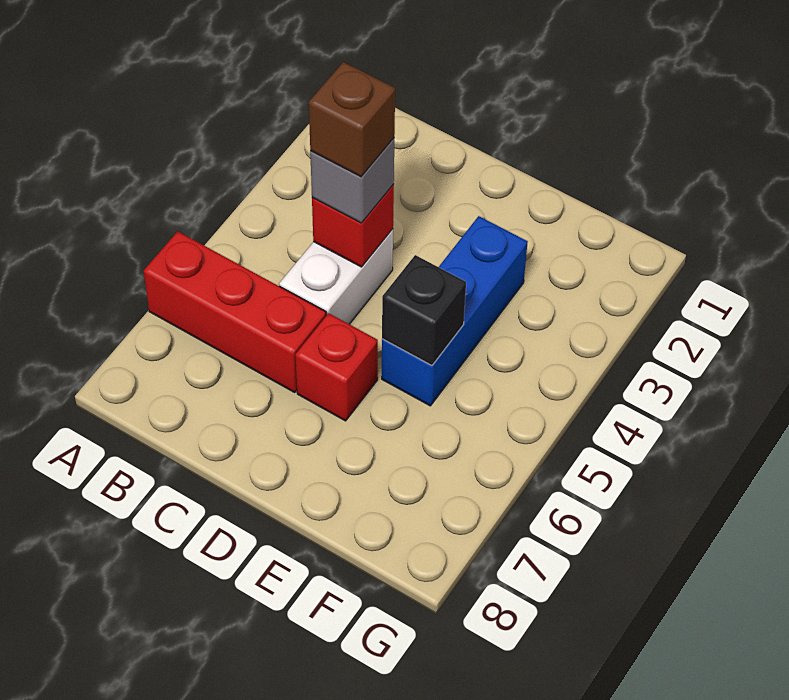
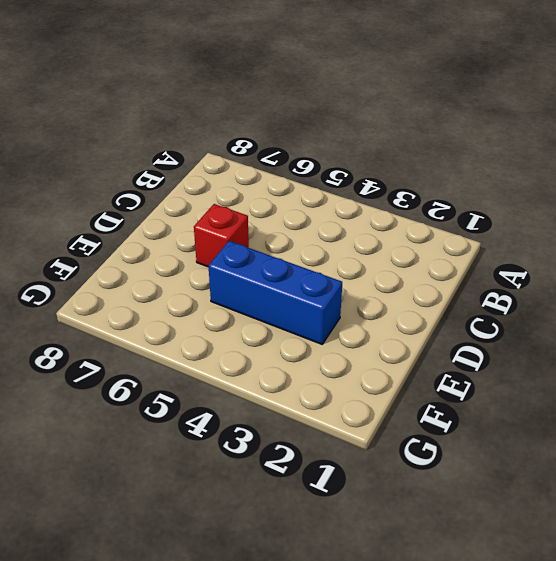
none -> red 1x3 brick [144,231,326,392]
none -> white 1x2 brick [279,229,393,324]

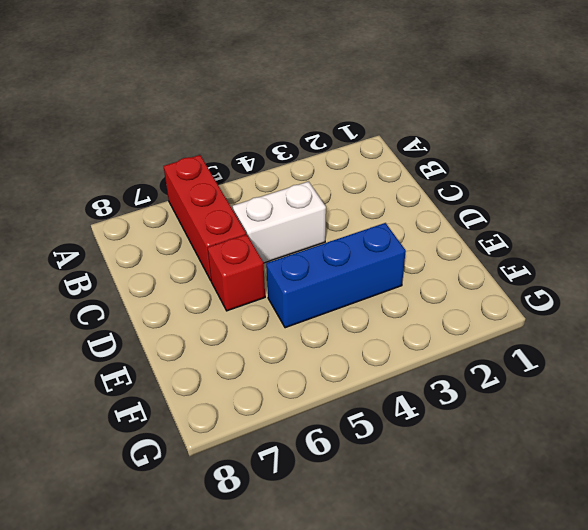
none -> red 1x1 brick [312,185,394,267]
none -> black 1x1 brick [382,255,466,365]

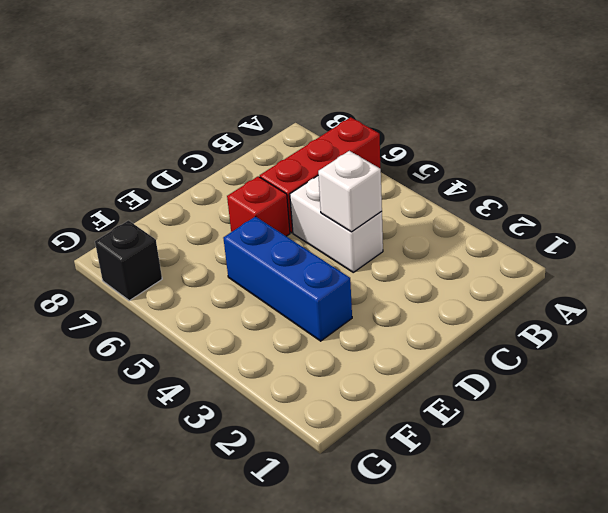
white 1x1 brick [318,151,382,232] -> red 1x1 brick [312,185,394,267]
black 1x1 brick [95,221,162,301] -> black 1x1 brick moved to [382,255,466,365]
none -> grey 1x1 brick [310,138,394,223]
none -> brown 1x1 brick [309,62,395,177]

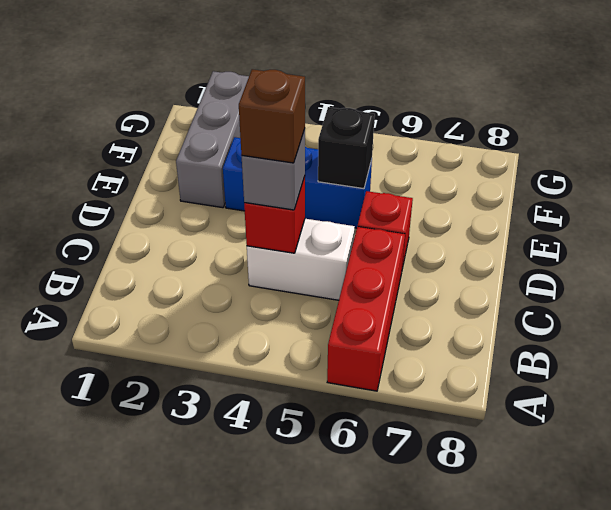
grey 1x3 brick [176,71,249,208] -> none

